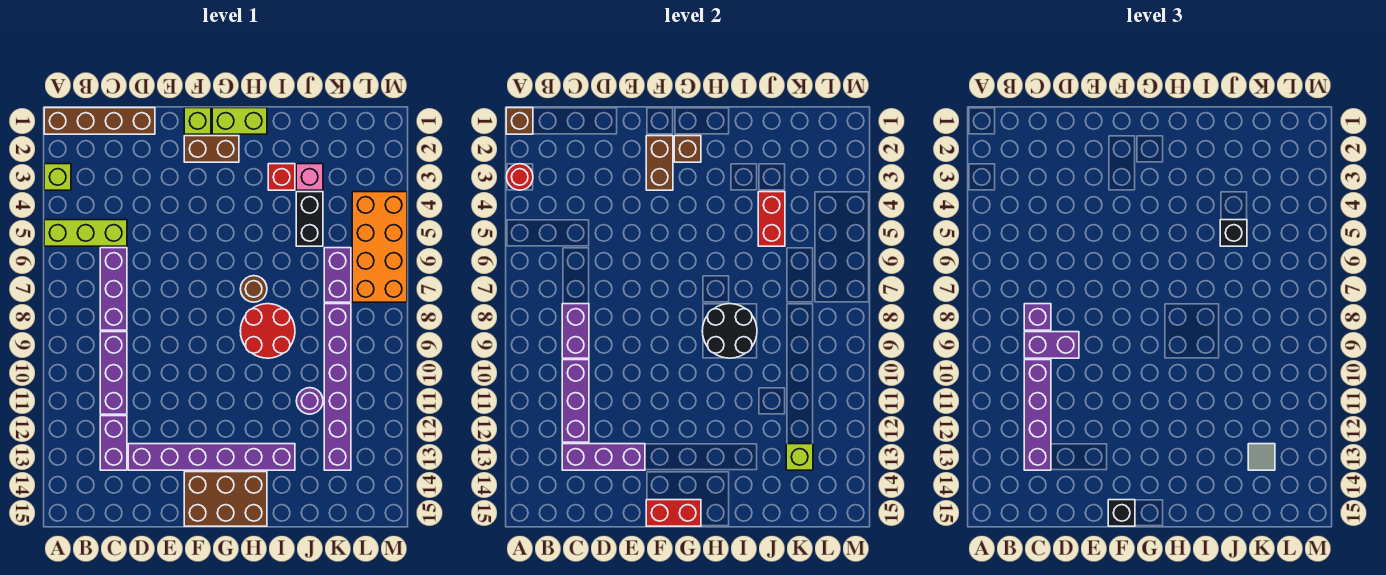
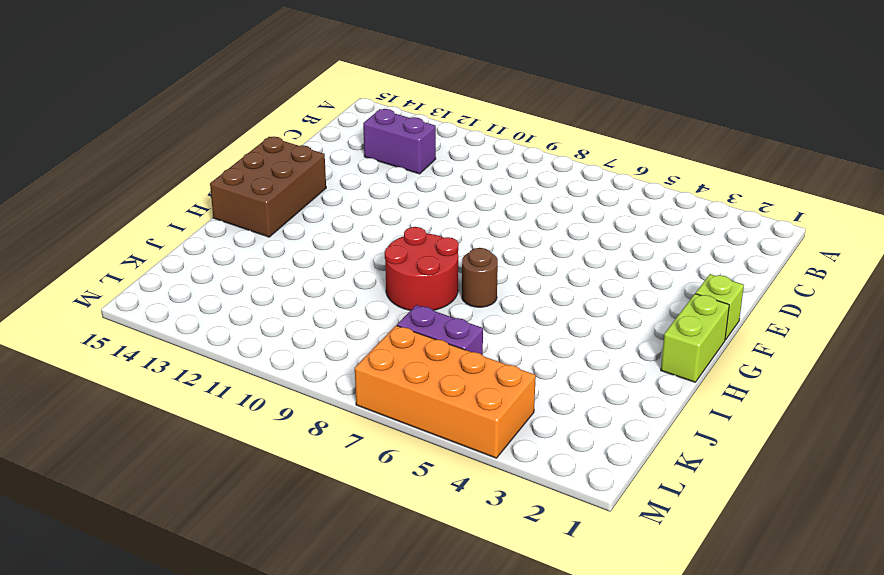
none -> brown 1x4 brick [44,108,155,134]
none -> lime 1x1 brick [44,164,71,190]
none -> lime 1x3 brick [44,220,127,246]
none -> purple 1x3 brick [100,248,127,330]

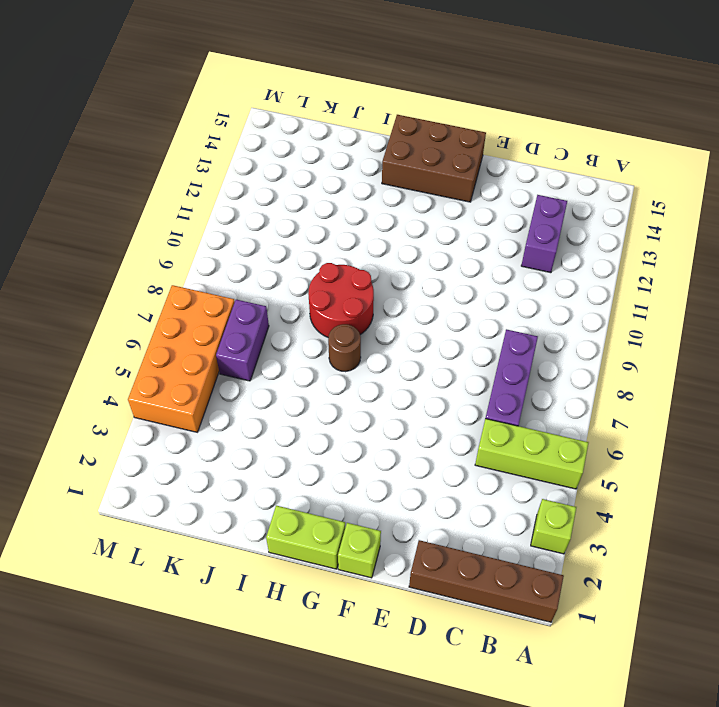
none -> purple 1x3 brick [100,332,127,414]
none -> purple 1x6 brick [128,444,295,470]
none -> brown 1x2 brick [184,136,239,162]
none -> red 1x1 brick [268,164,295,190]

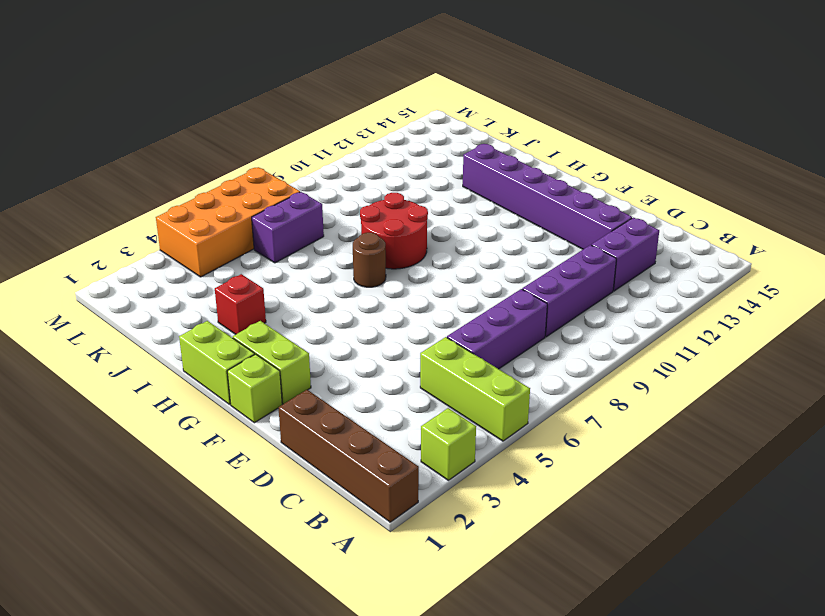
lime 1x2 brick [233,321,311,404] -> brown 1x2 brick [184,136,239,162]
none -> brown 2x3 brick [184,472,267,526]
none -> pink 1x1 brick [296,164,323,190]
none -> black 1x2 brick [296,192,323,246]
none -> purple 1x1 round brick [296,388,323,414]

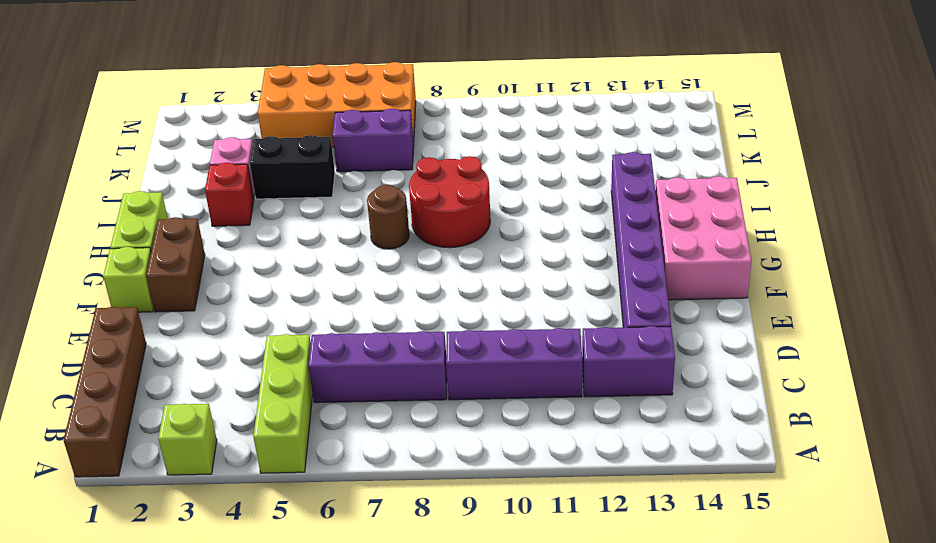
pink 2x3 brick [655,176,751,300] -> brown 2x3 brick [184,472,267,526]
none -> purple 1x1 round brick [296,388,323,414]
none -> purple 1x6 brick [324,304,351,470]
none -> brown 1x1 brick [506,108,533,134]
none -> red 1x1 round brick [507,164,533,190]

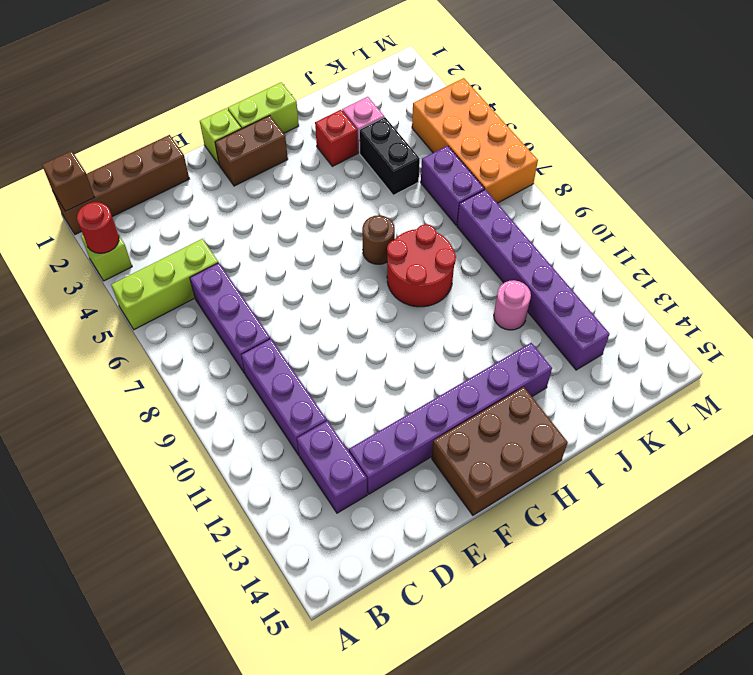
pink 1x1 round brick [494,280,531,330] -> purple 1x1 round brick [296,388,323,414]
none -> purple 1x2 brick [562,304,589,358]
none -> purple 1x3 brick [562,360,589,442]
none -> purple 1x3 brick [562,444,645,470]
none -> brown 1x2 brick [646,136,673,190]

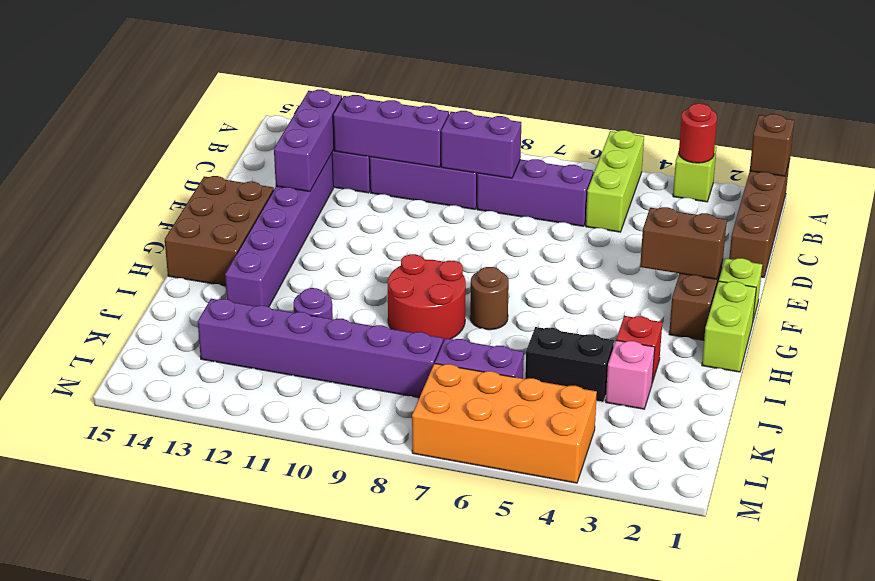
none -> red 1x2 brick [646,500,701,526]
none -> brown 1x1 brick [674,136,701,162]
none -> black 2x2 round brick [702,304,757,358]
none -> red 1x2 brick [758,192,785,246]

